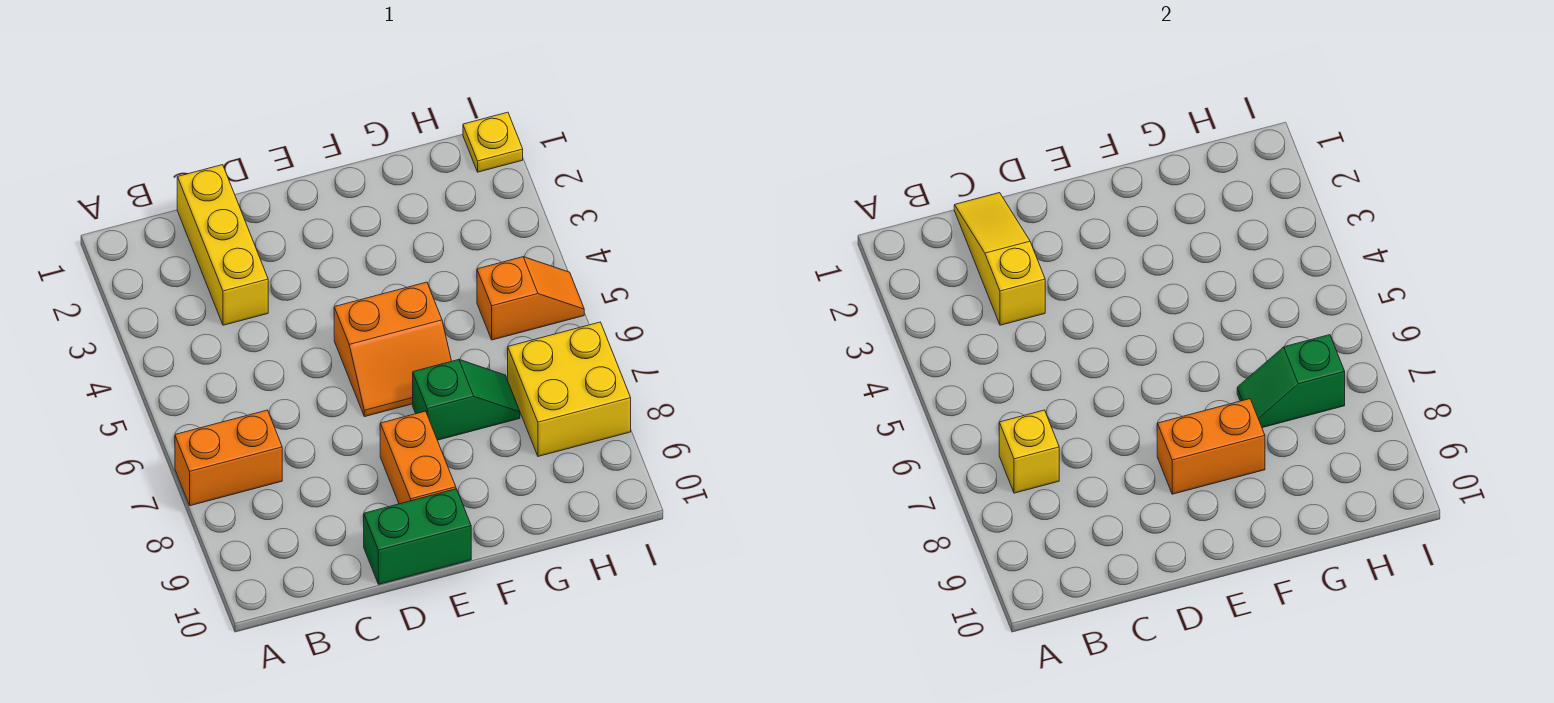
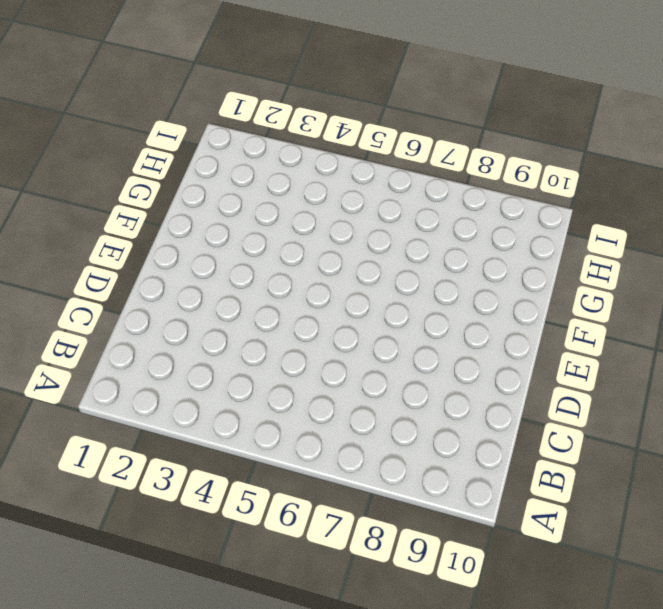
none -> orange 1x2 brick [175,410,282,506]
none -> yellow 1x3 brick [177,165,268,325]
none -> green 1x2 brick [364,489,471,584]

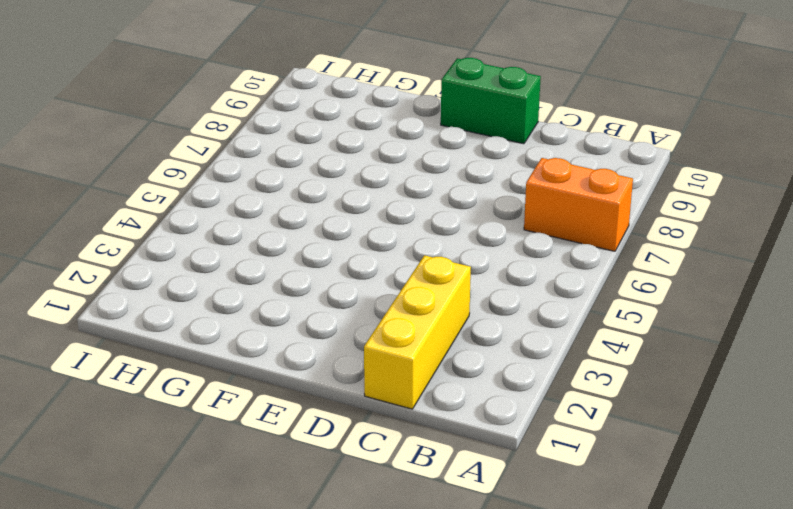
none -> orange 2x2 slope [334,282,451,417]
none -> orange 1x2 brick [380,411,456,504]
none -> green 1x2 slope [413,360,520,440]

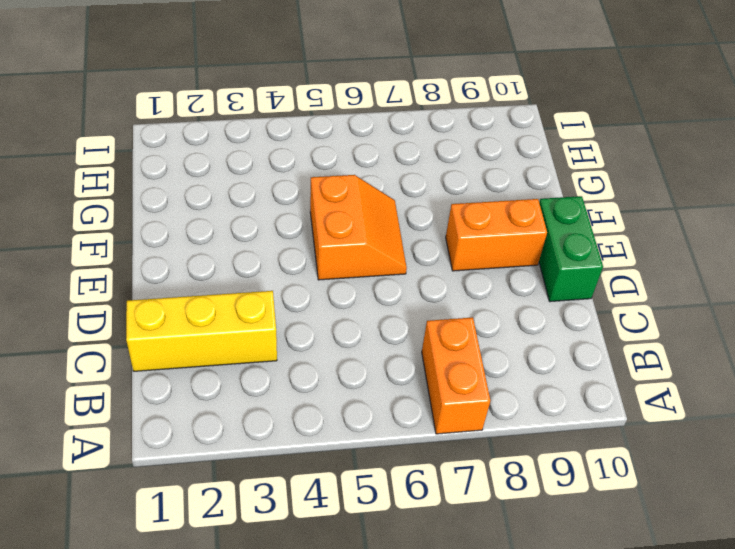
none -> green 1x2 slope [413,360,520,440]
none -> orange 1x2 slope [477,257,584,340]
none -> yellow 2x2 brick [507,322,631,456]

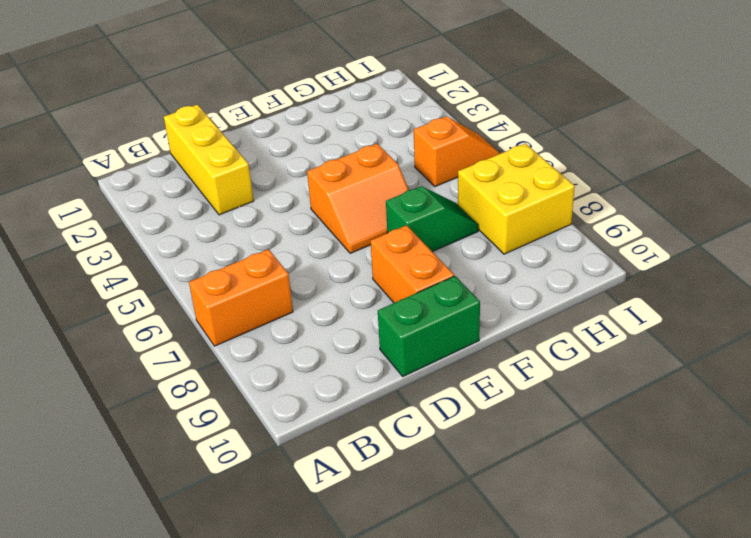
none -> yellow 1x1 plate [463,112,523,172]
none -> yellow 1x1 brick [999,410,1059,493]
none -> yellow 1x3 slope [954,193,1045,325]

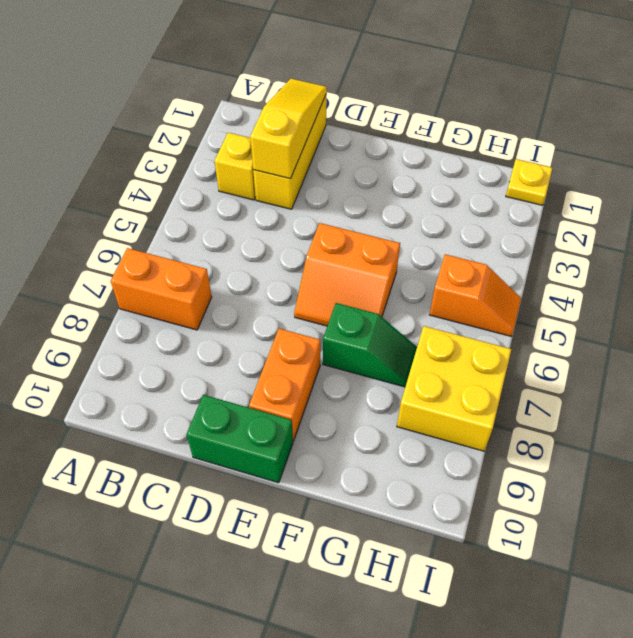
yellow 1x1 brick [215,133,256,200] -> yellow 1x1 brick moved to [999,410,1059,493]
none -> orange 1x2 brick [1157,399,1265,494]
none -> green 1x2 slope [1237,335,1345,428]

